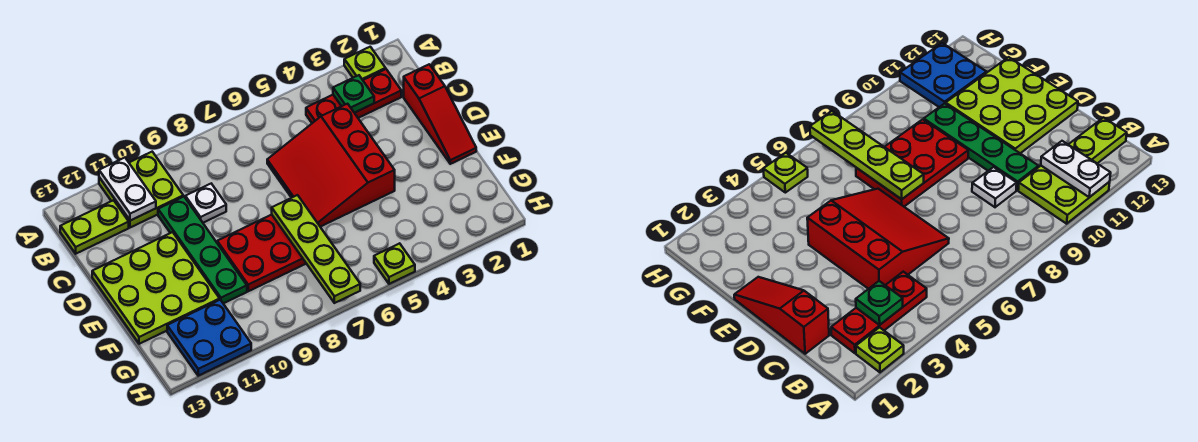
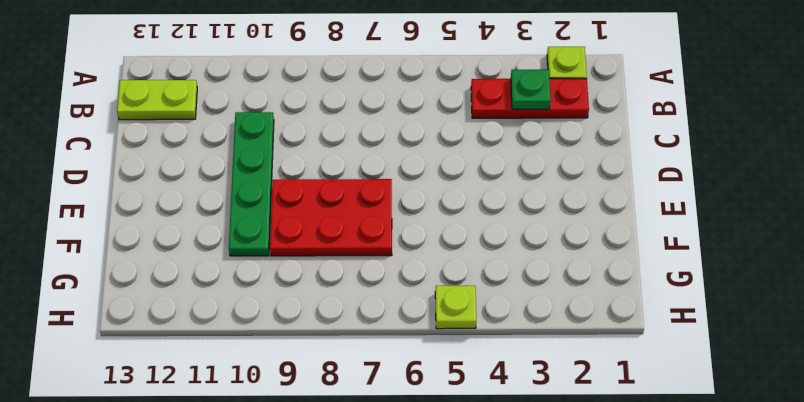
none -> lime 2x2 plate [99,152,183,228]
none -> red 1x3 slope [404,64,476,164]
none -> red 3x3 slope [267,104,395,227]

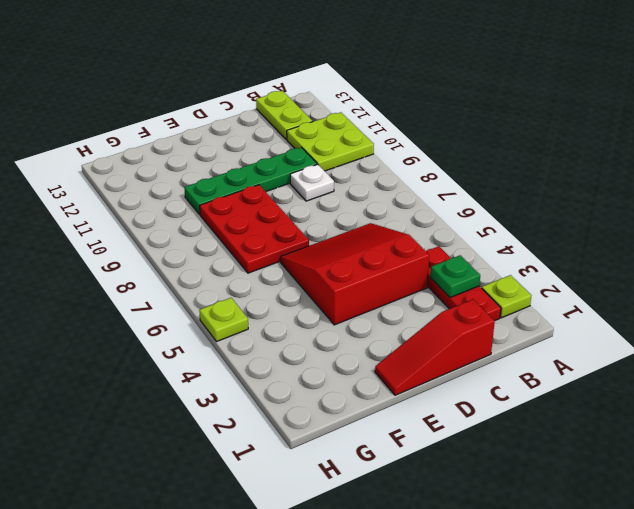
none -> lime 3x3 plate [92,232,220,344]
none -> blue 2x2 plate [167,300,251,376]
none -> white 1x2 plate [99,158,156,221]

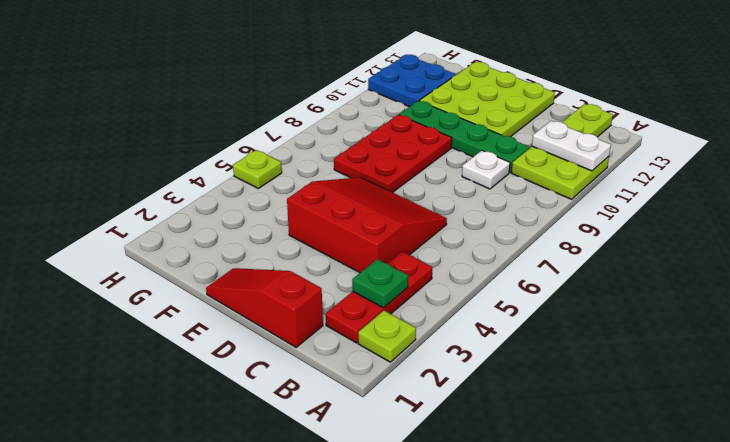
none -> lime 1x4 plate [272,195,360,303]

